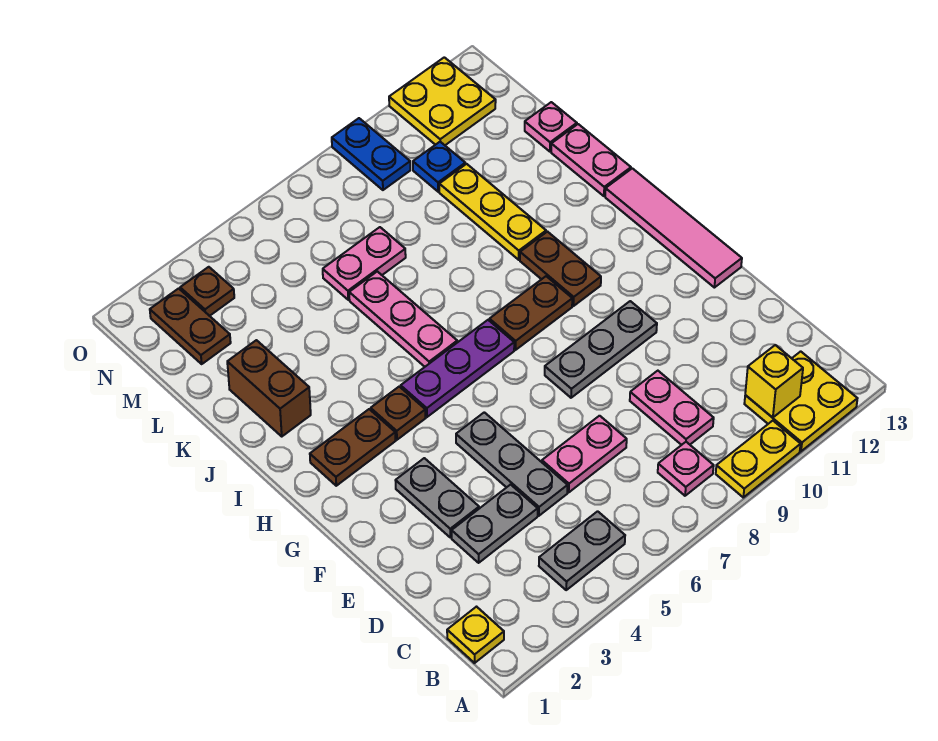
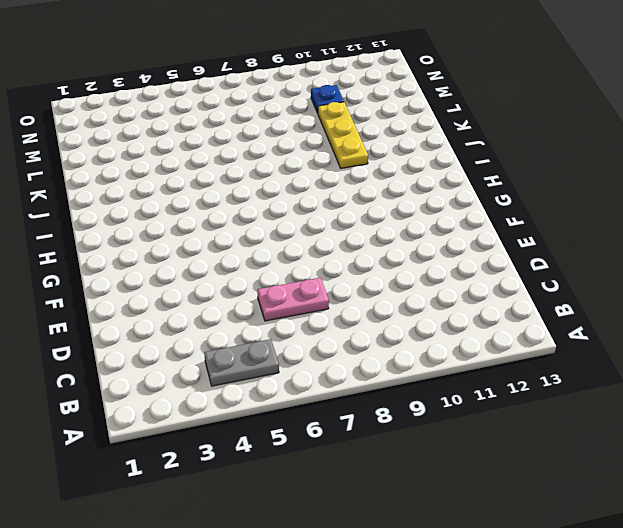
none -> yellow 1x2 plate [716,421,801,497]
none -> yellow 2x2 plate [744,351,857,451]
none -> yellow 1x1 plate [447,607,504,663]

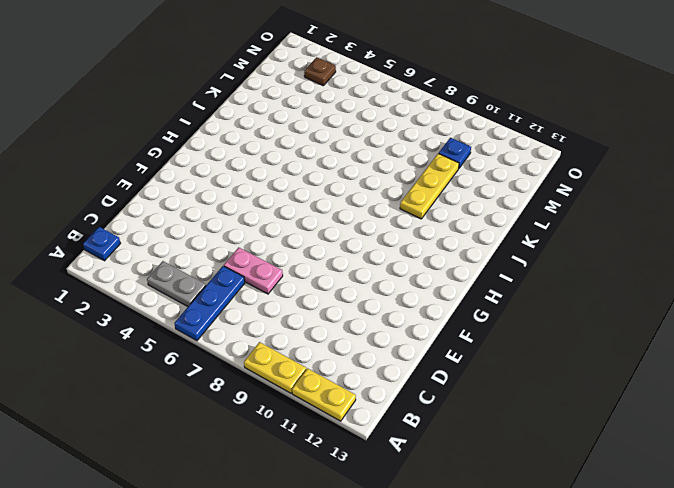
blue 1x3 plate [174,266,245,341] -> none
yellow 1x2 plate [292,368,356,421] -> yellow 2x2 plate [744,351,857,451]
blue 1x1 plate [83,227,121,261] -> yellow 1x1 plate [447,607,504,663]
none -> pink 1x1 plate [658,442,714,496]
none -> pink 1x2 plate [630,371,714,445]
none -> grey 1x2 plate [452,485,538,563]

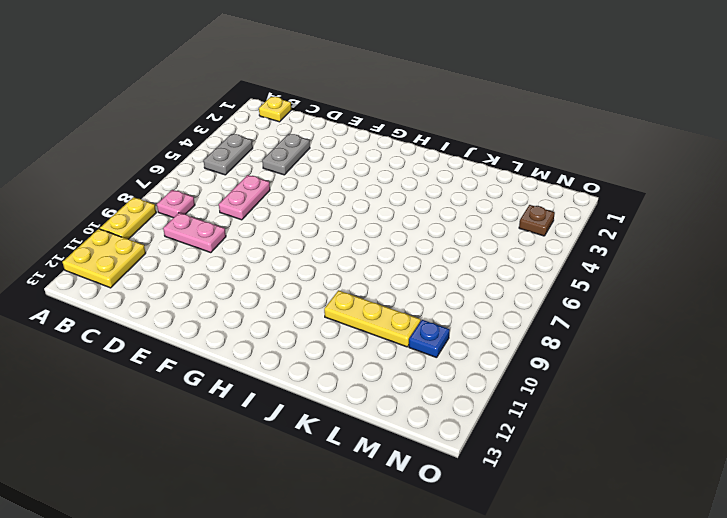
none -> grey 1x3 plate [456,412,568,516]
none -> grey 1x2 plate [395,458,479,537]
none -> grey 1x3 plate [545,301,657,398]

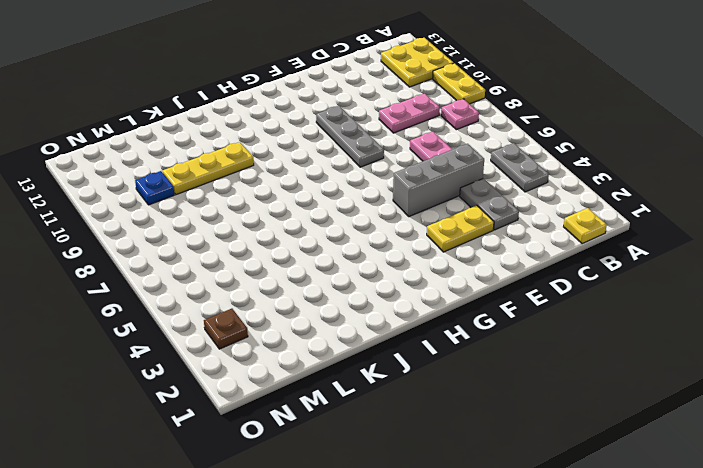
grey 1x3 brick [393,144,484,217] -> grey 1x3 plate [456,412,568,516]
yellow 1x2 plate [427,205,494,252] -> grey 1x2 plate [395,458,479,537]
none -> pink 1x4 tile [605,168,742,288]
none -> brown 1x2 plate [310,409,396,486]
none -> brown 1x1 plate [371,387,426,440]

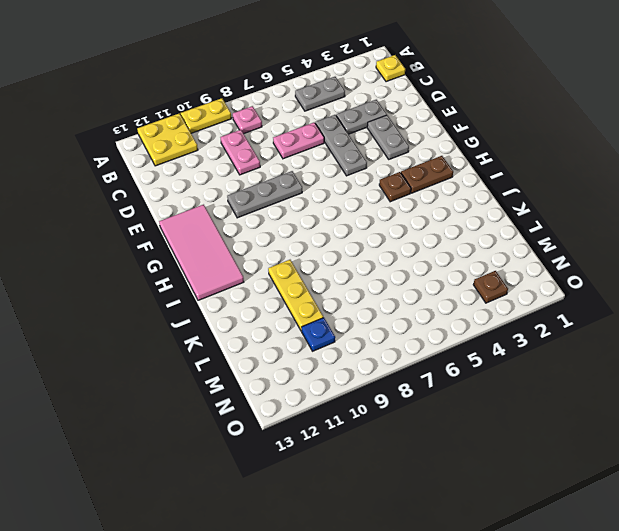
pink 2x4 tile [159,205,244,300] -> pink 1x4 tile [605,168,742,288]
none -> purple 1x3 plate [401,320,514,417]
none -> brown 1x2 plate [489,276,572,350]
none -> brown 1x2 plate [520,232,601,306]

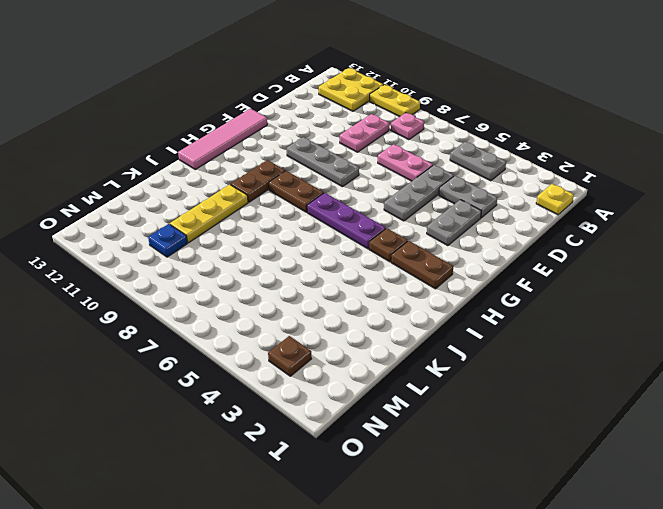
none -> pink 1x3 plate [349,271,457,367]
none -> brown 1x2 brick [227,340,311,436]
none -> pink 1x2 plate [551,124,631,196]

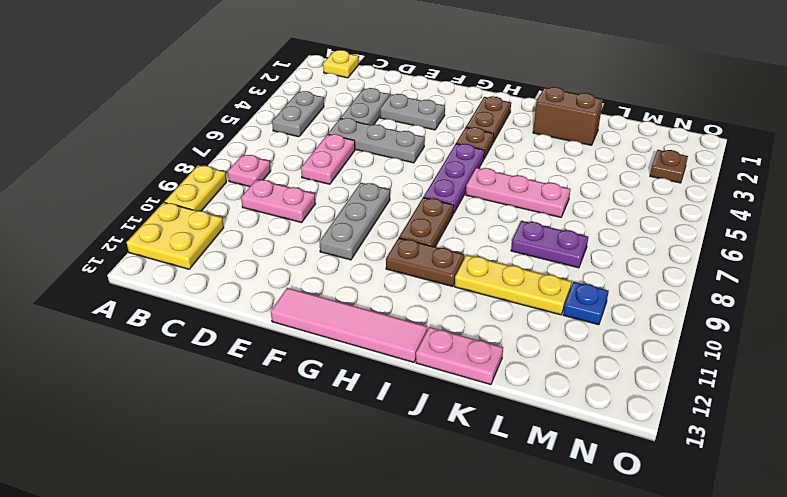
purple 1x2 plate [511,221,588,268] -> none
none -> pink 1x2 plate [323,227,406,300]
none -> pink 1x1 plate [525,102,577,152]
none -> brown 1x2 plate [150,288,231,364]

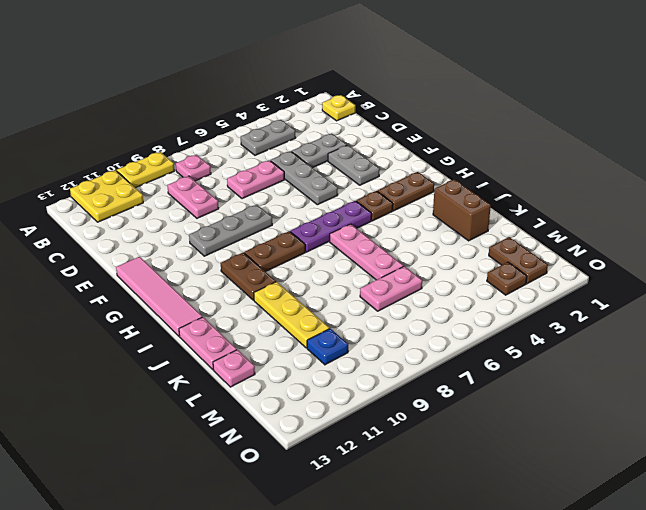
none -> blue 1x2 plate [332,118,410,190]
none -> yellow 2x2 plate [389,57,496,145]
none -> yellow 1x1 brick [745,345,803,418]

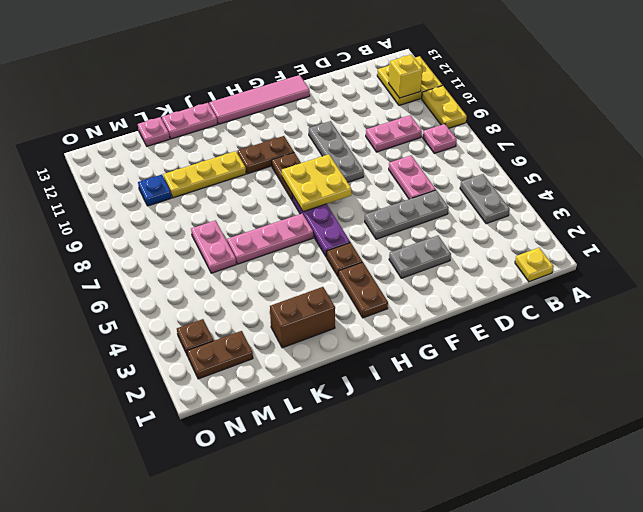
yellow 2x2 plate [282,154,351,212] -> yellow 2x2 plate moved to [389,57,496,145]
none -> grey 1x2 plate [452,485,538,563]
none -> blue 1x2 plate [332,118,410,190]

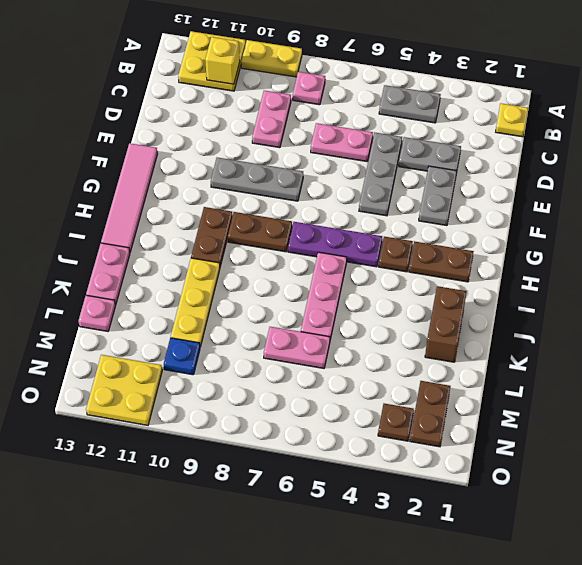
none -> blue 1x2 plate [332,118,410,190]

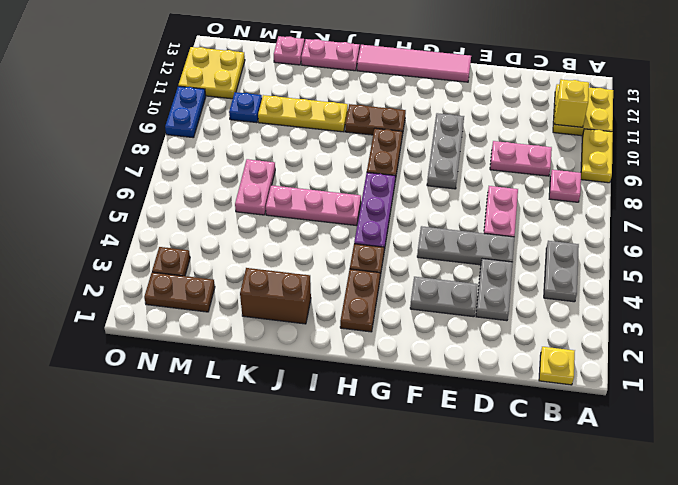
blue 1x2 plate [165,86,206,138] -> blue 1x2 plate turned to [332,118,410,190]

